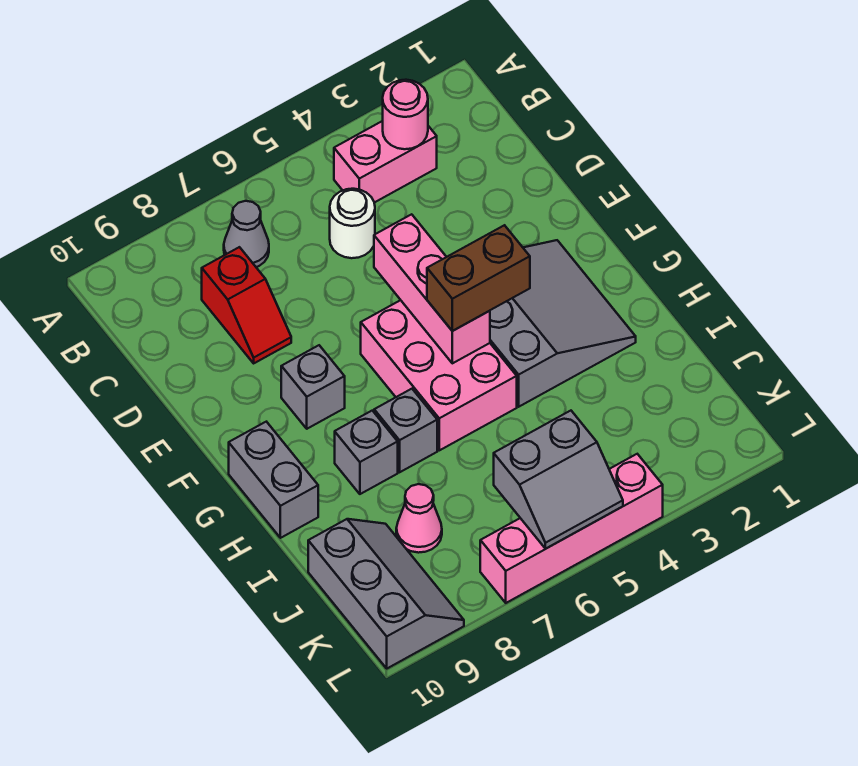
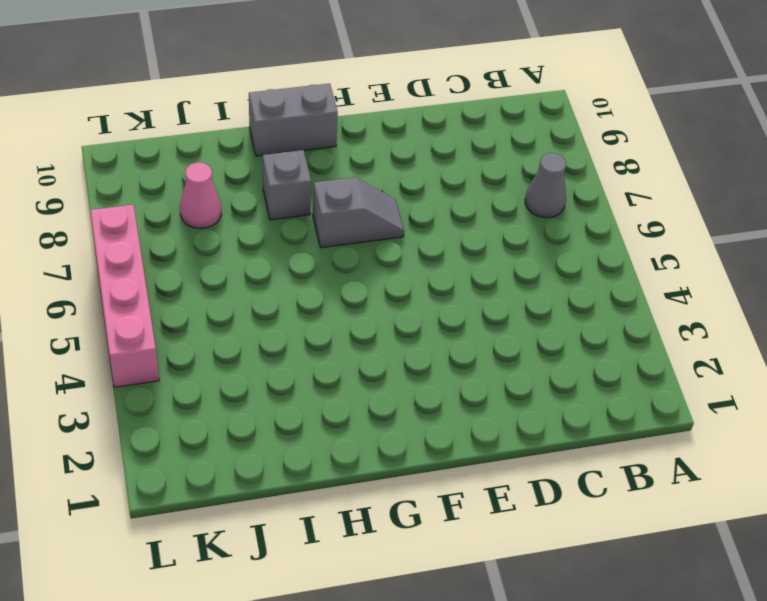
grey 1x2 slope [313,177,404,248] -> none
none -> pink 1x2 brick [334,121,437,203]
none -> white 1x1 round brick [330,189,375,258]
none -> red 1x2 slope [202,247,291,363]

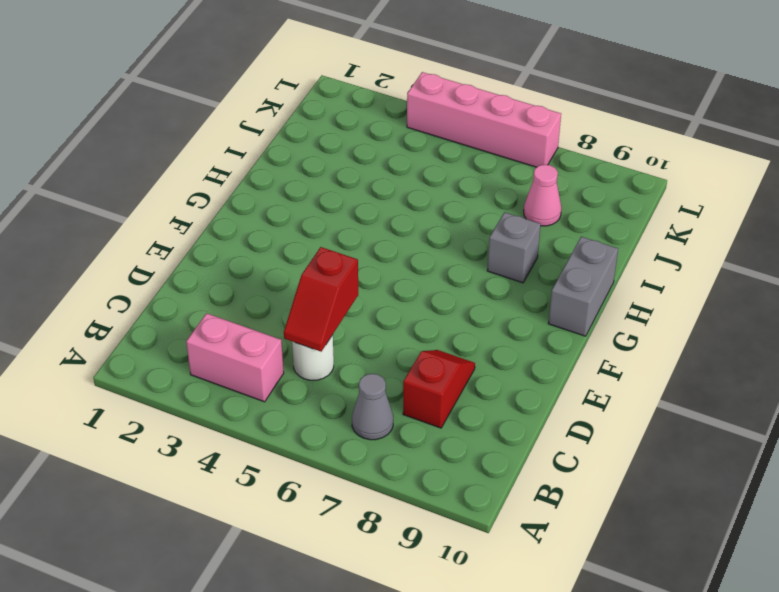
red 1x2 slope [284,247,358,351] -> none
none -> grey 3x3 slope [490,240,636,407]
none -> pink 2x3 brick [361,300,517,450]
none -> grey 1x1 brick [281,345,345,429]

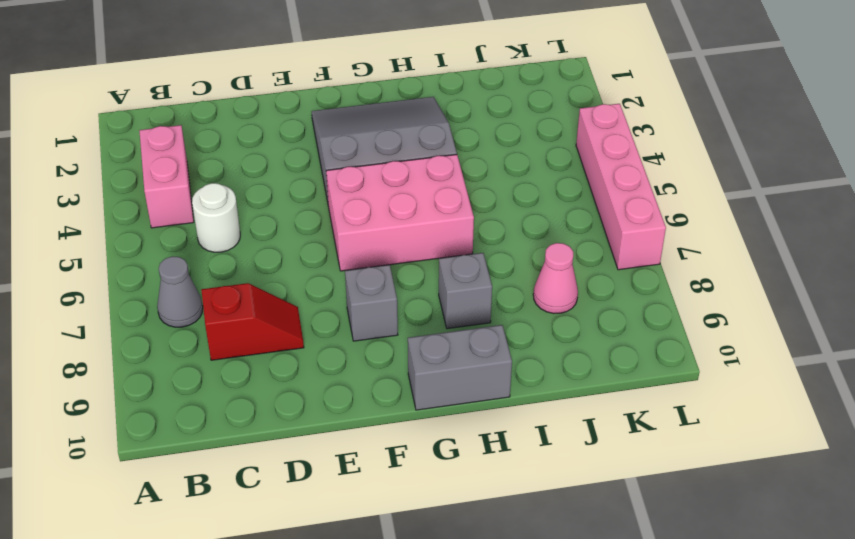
none -> grey 1x1 brick [374,389,437,472]
none -> grey 2x3 slope [308,519,464,668]
none -> pink 1x1 round brick [383,80,428,149]

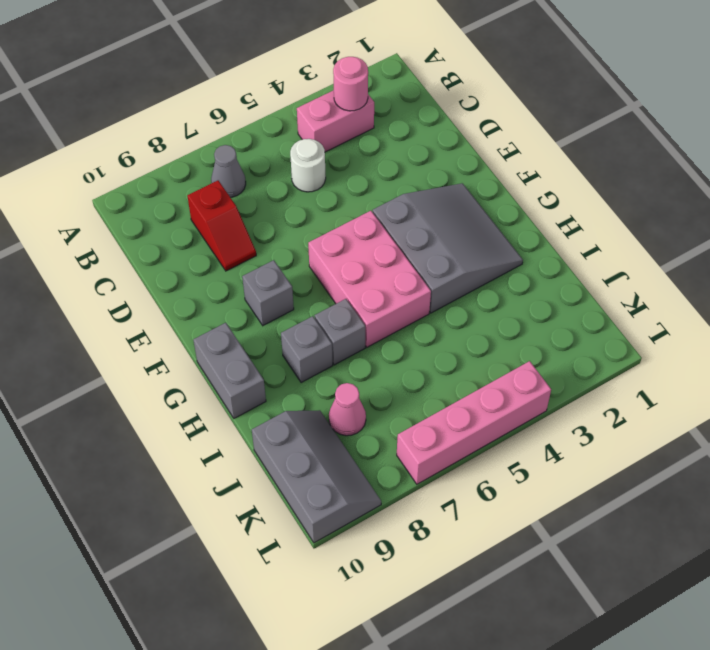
none -> pink 1x3 brick [374,214,490,363]
none -> grey 2x2 slope [494,411,623,549]
none -> brown 1x2 brick [427,225,530,331]

